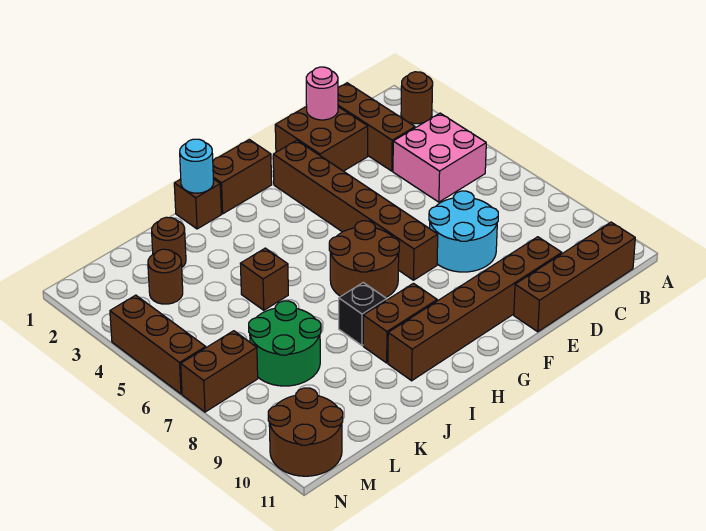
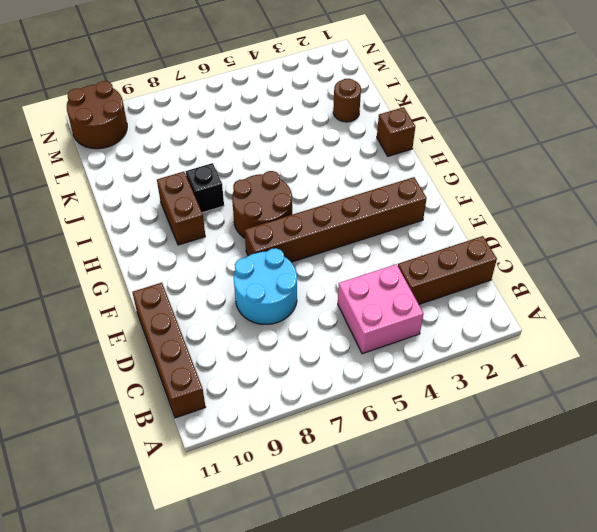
none -> brown 1x1 round brick [401,72,433,124]
none -> brown 2x2 brick [275,106,368,171]
none -> brown 1x6 brick [388,237,562,381]

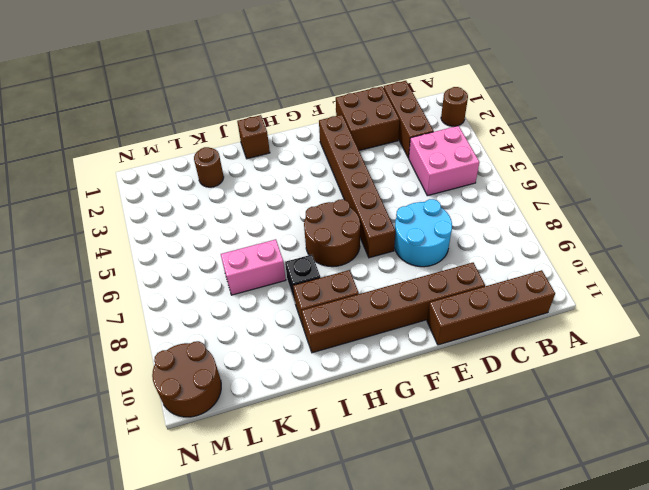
pink 1x2 brick [221,239,286,295] -> green 2x2 round brick [249,301,321,386]
none -> brown 1x2 brick [213,140,272,214]
none -> brown 1x1 brick [240,248,288,310]
none -> brown 1x1 round brick [148,249,183,304]

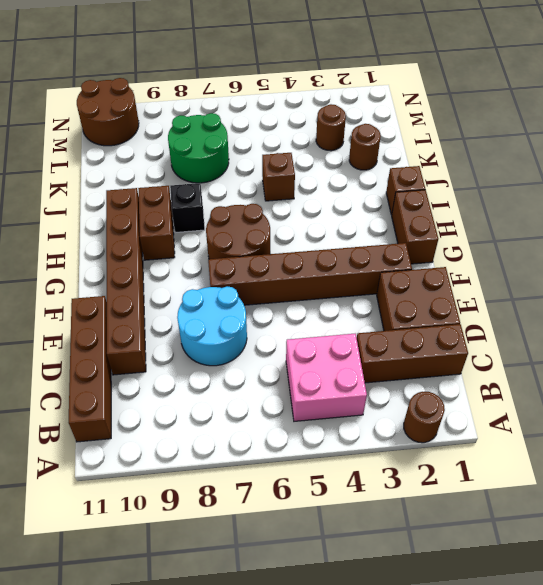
none -> brown 1x2 brick [181,331,258,412]
none -> brown 1x3 brick [110,295,206,394]
none -> pink 1x1 round brick [306,67,338,120]

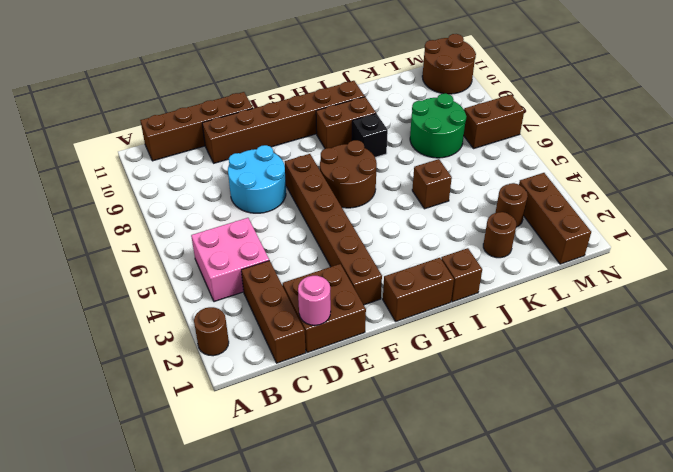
brown 1x3 brick [519,173,591,264] -> brown 1x3 brick moved to [110,295,206,394]
none -> cyan 1x1 round brick [180,139,214,193]

